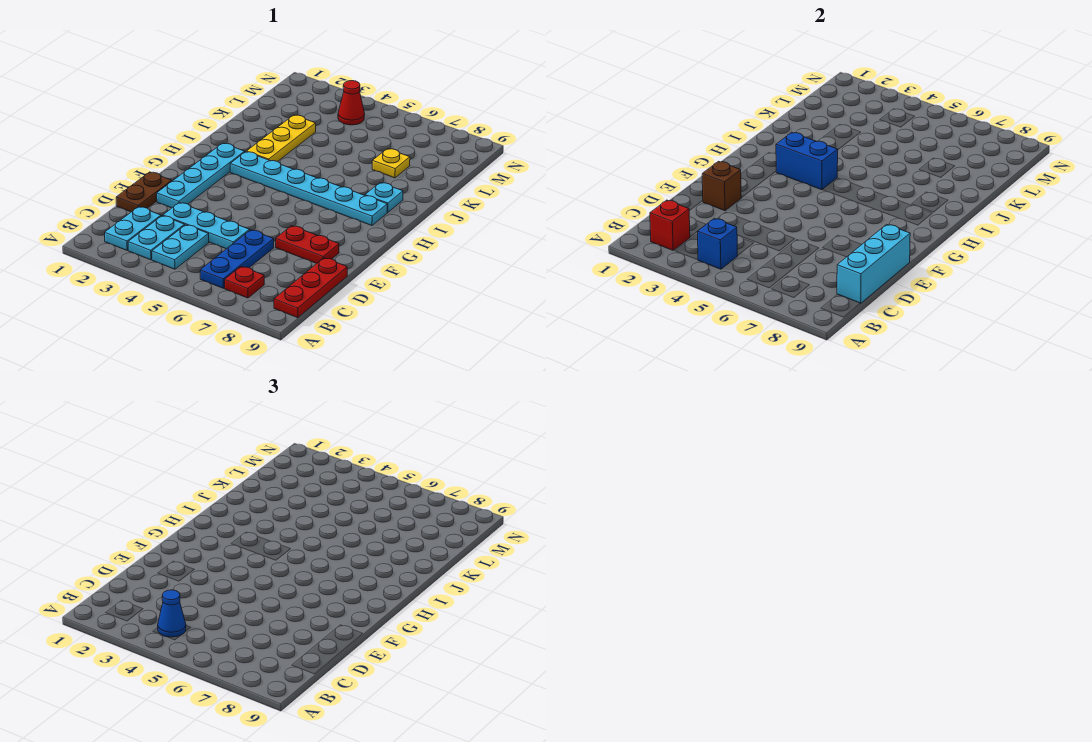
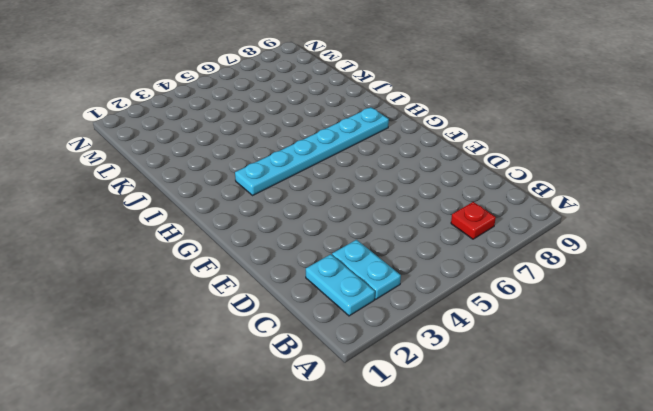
none -> cyan 1x2 plate [152,225,209,269]
none -> blue 1x3 plate [200,230,274,288]
none -> red 1x3 plate [274,258,347,318]

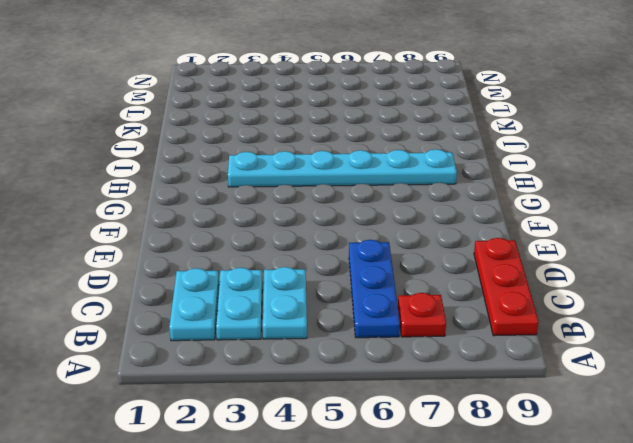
none -> brown 1x2 plate [116,172,172,212]
none -> cyan 1x3 plate [163,203,250,249]
none -> cyan 1x4 plate [157,143,245,208]

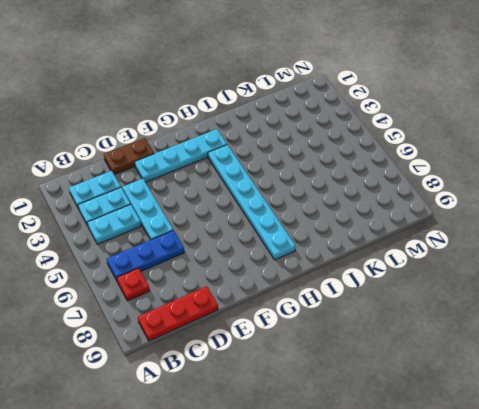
none -> red 1x2 plate [276,226,339,263]
none -> yellow 1x3 plate [247,115,316,161]
none -> cyan 1x1 plate [365,183,403,212]

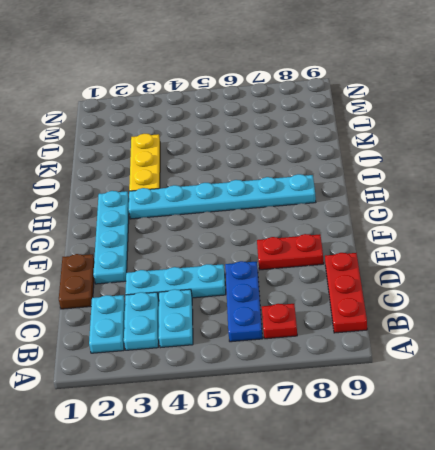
none -> cyan 1x1 plate [365,183,403,212]
none -> yellow 1x1 plate [372,149,410,178]
none -> red 1x1 cone [338,81,365,125]

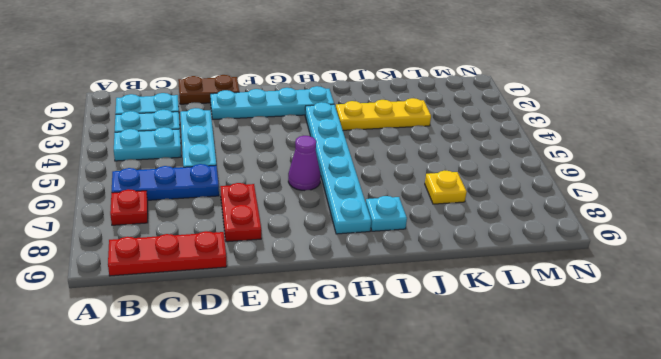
purple 1x1 cone [288,136,321,191] -> none
none -> red 1x1 cone [338,81,365,125]
none -> red 1x1 brick [650,200,690,250]
none -> blue 1x1 brick [697,218,738,269]

